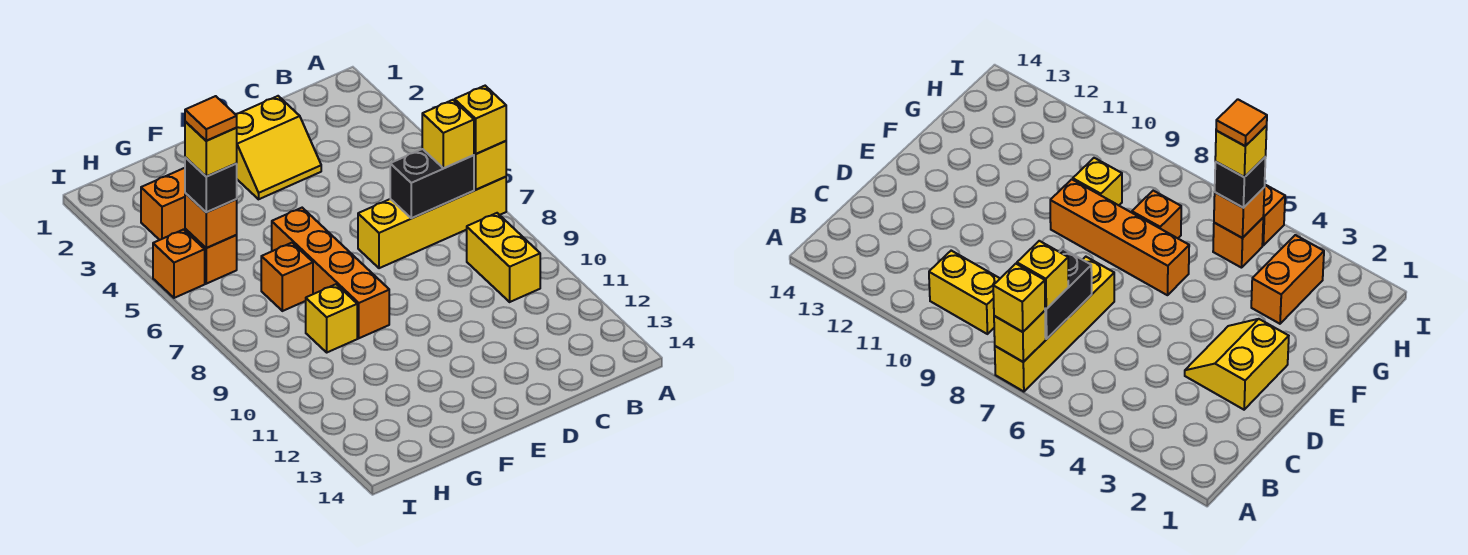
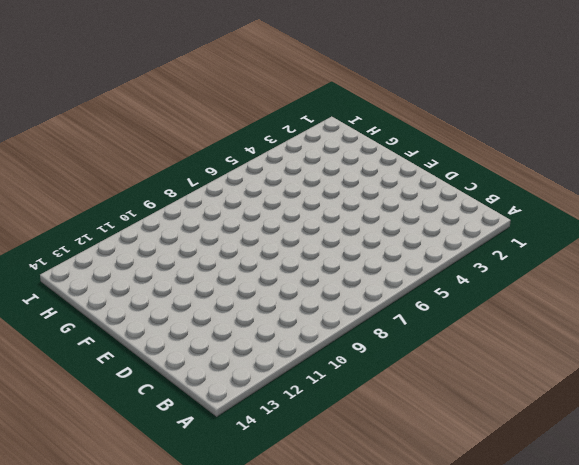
none -> yellow 1x4 brick [358,177,506,268]
none -> yellow 1x2 brick [467,213,540,302]
none -> yellow 2x2 slope [235,96,321,199]

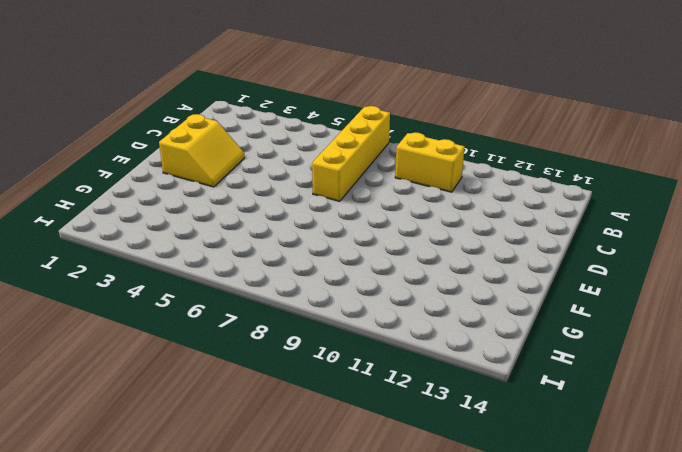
none -> orange 1x4 brick [272,208,389,338]
none -> orange 1x2 brick [141,168,185,240]
none -> orange 1x1 brick [261,243,313,311]

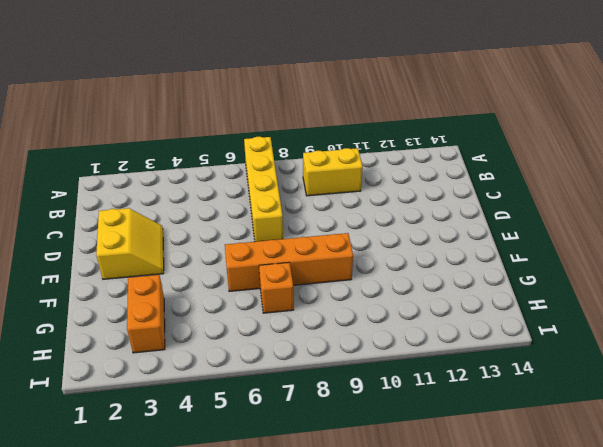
none -> yellow 1x1 brick [306,284,357,352]
none -> orange 1x1 brick [185,229,237,284]
none -> orange 1x1 brick [153,230,205,298]

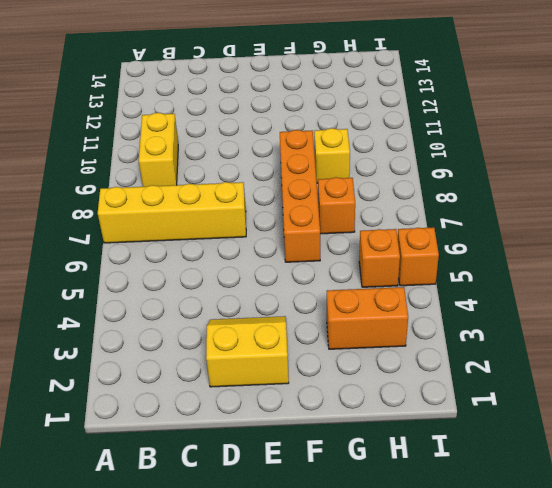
none -> yellow 1x1 brick [474,141,506,190]
none -> black 1x2 brick [390,149,474,218]
none -> orange 1x1 brick [185,193,237,248]

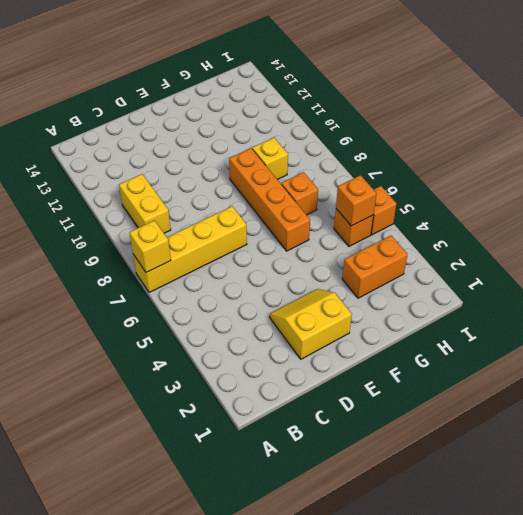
none -> black 1x2 brick [390,149,474,218]
none -> yellow 1x1 brick [455,86,506,154]
none -> yellow 1x1 brick [422,100,474,168]

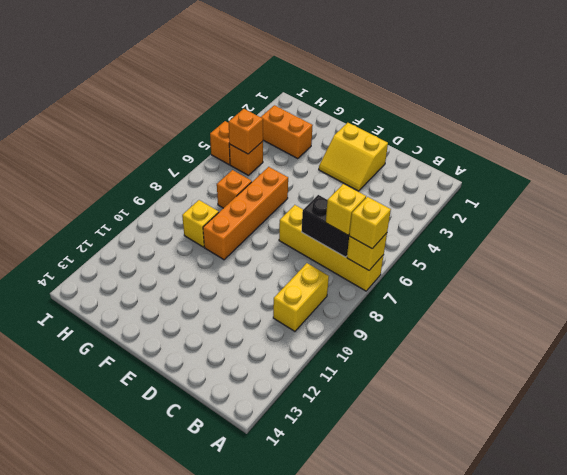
none -> black 1x1 brick [185,158,237,212]
none -> yellow 1x1 brick [185,122,237,177]
none -> orange 1x1 tile [185,96,237,141]

